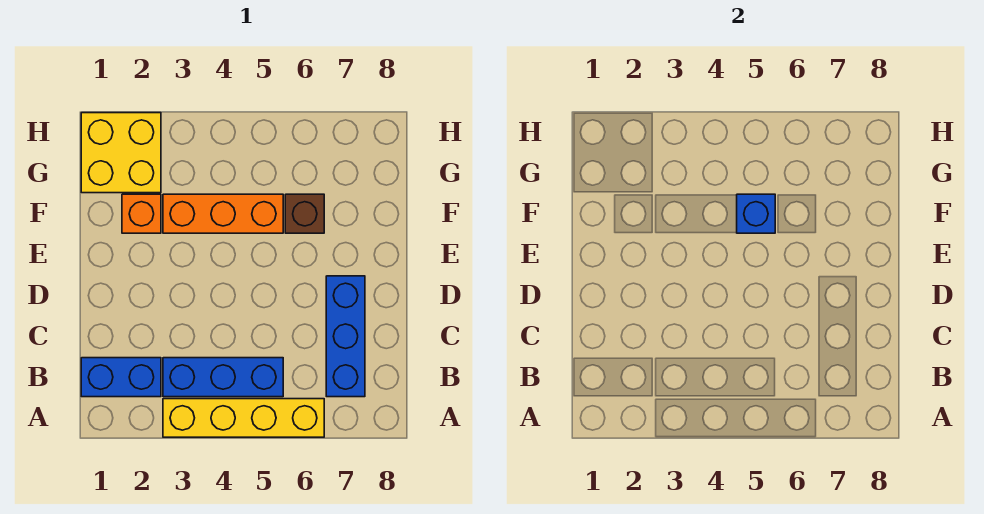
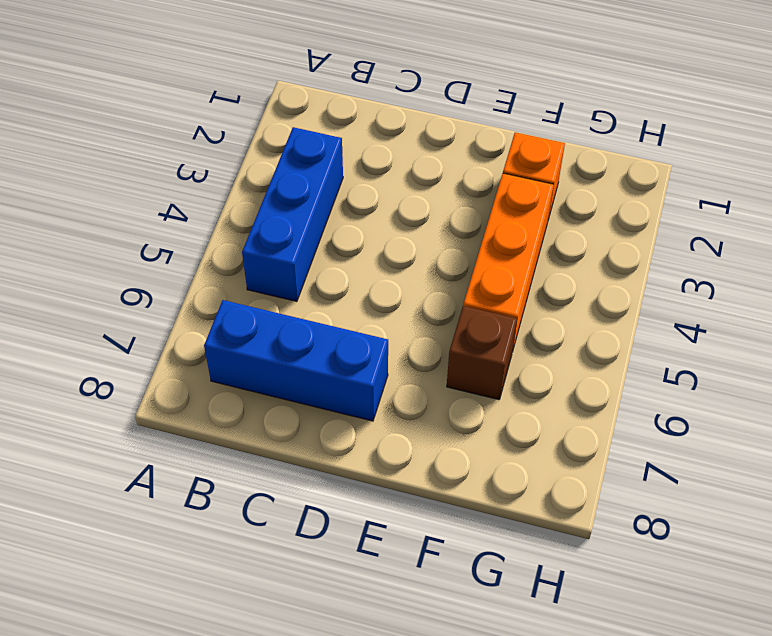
none -> yellow 1x4 brick [163,399,324,437]
none -> blue 1x2 brick [81,358,161,397]

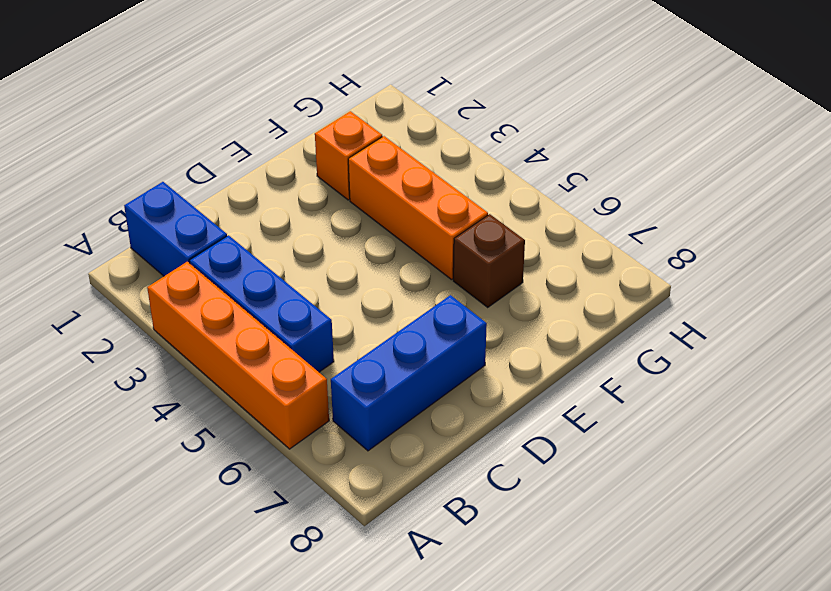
orange 1x4 brick [147,262,329,449] -> yellow 1x4 brick [163,399,324,437]
none -> yellow 2x2 brick [81,113,161,193]
none -> blue 1x1 brick [737,194,775,233]

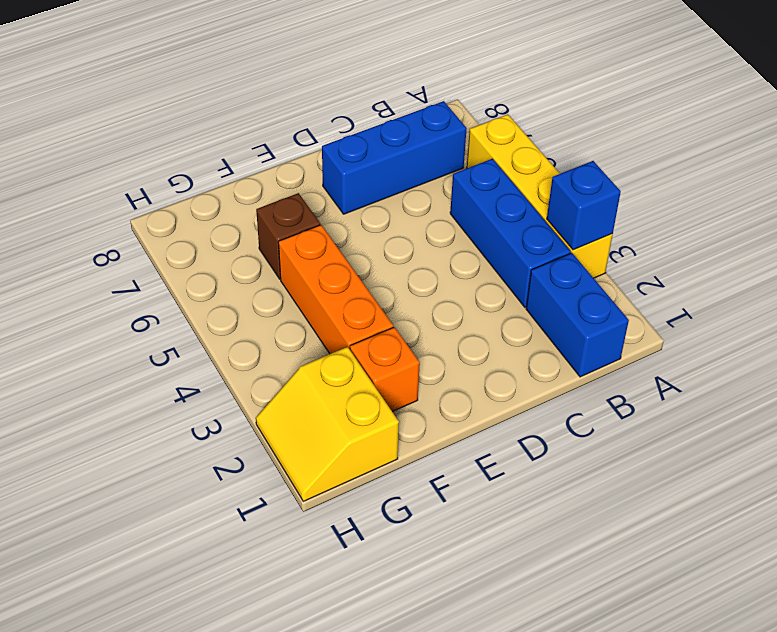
blue 1x1 brick [547,161,621,250] -> blue 1x1 brick moved to [737,194,775,233]
yellow 2x2 slope [256,347,399,501] -> yellow 2x2 brick [81,113,161,193]

